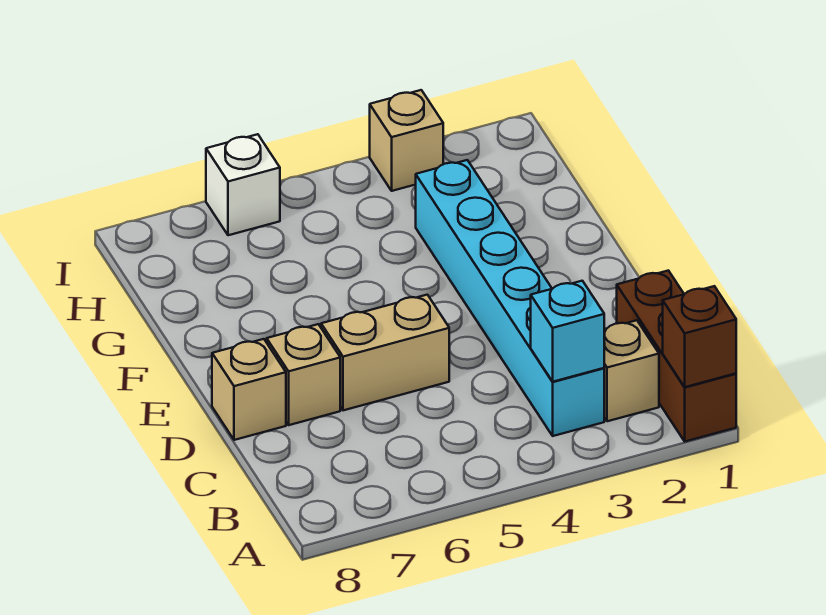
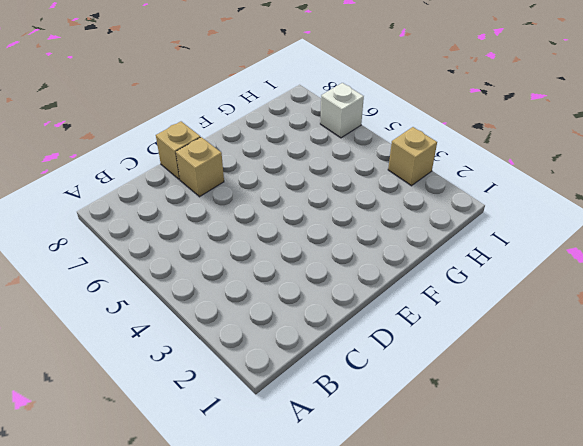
none -> brown 1x3 brick [617,271,736,441]
none -> tan 1x1 brick [604,320,659,421]

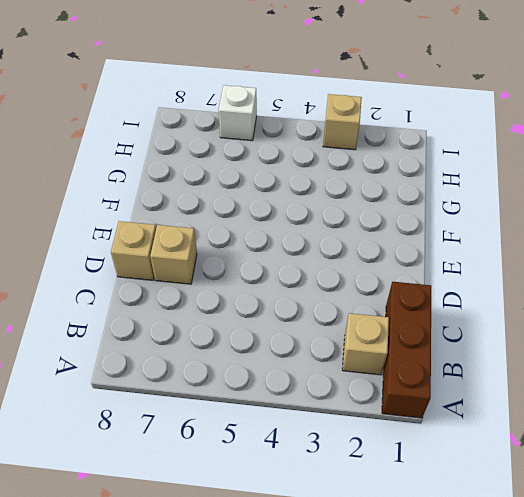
none -> cyan 1x6 brick [416,160,604,436]
none -> tan 1x2 brick [321,295,449,410]

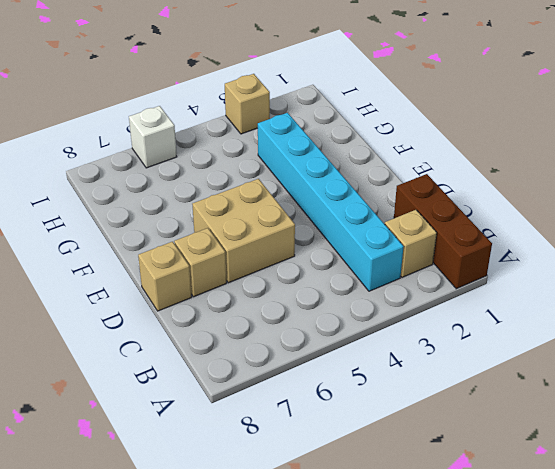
tan 2x2 brick [192,179,295,283] -> tan 1x2 brick [321,295,449,410]
none -> brown 1x1 brick [663,286,736,387]
none -> cyan 1x1 brick [531,281,604,382]

